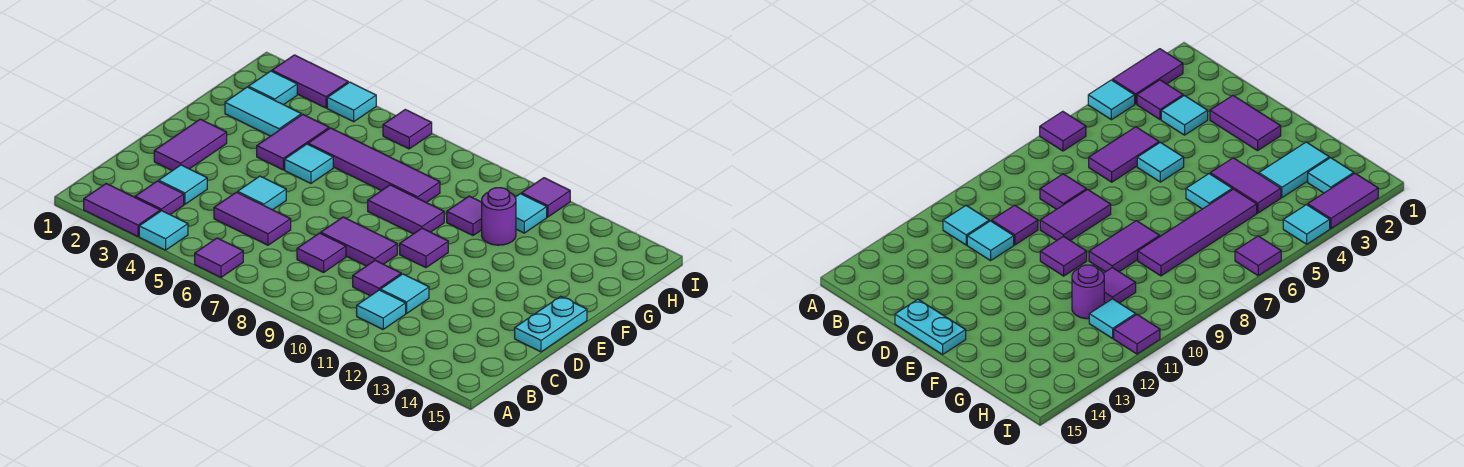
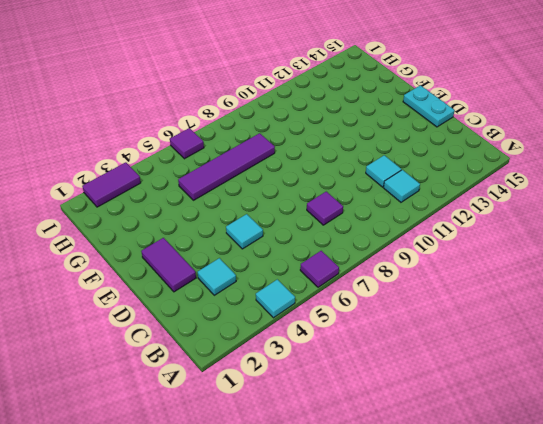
none -> purple 1x2 tile [84,184,160,237]
none -> purple 1x1 tile [135,181,184,214]
none -> purple 1x2 tile [214,192,291,245]

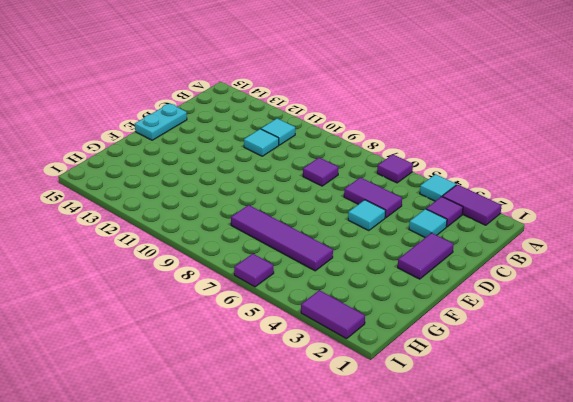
none -> purple 1x1 tile [353,260,401,296]
none -> purple 1x2 tile [321,217,397,266]
none -> purple 1x1 tile [400,228,448,268]

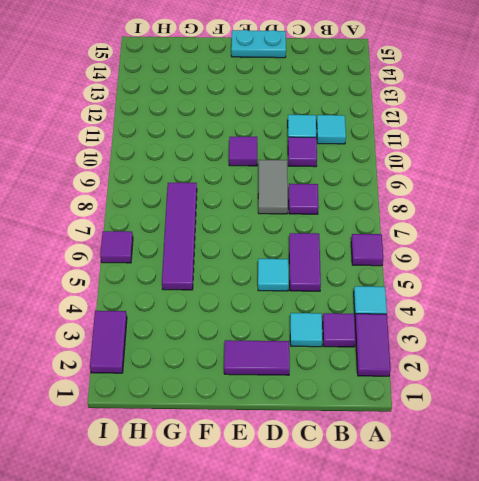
grey 1x2 tile [258,160,288,214] -> purple 1x2 tile [321,217,397,266]
none -> purple 1x2 tile [257,114,329,170]
none -> cyan 1x1 tile [285,144,333,183]
none -> purple 1x2 tile [368,185,444,234]

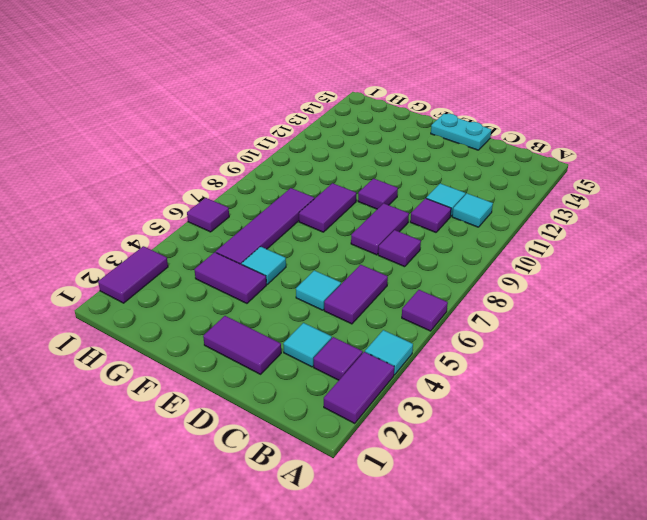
none -> cyan 1x2 tile [225,87,301,136]
none -> purple 1x1 tile [447,196,482,235]
none -> purple 1x1 round brick [482,188,516,245]

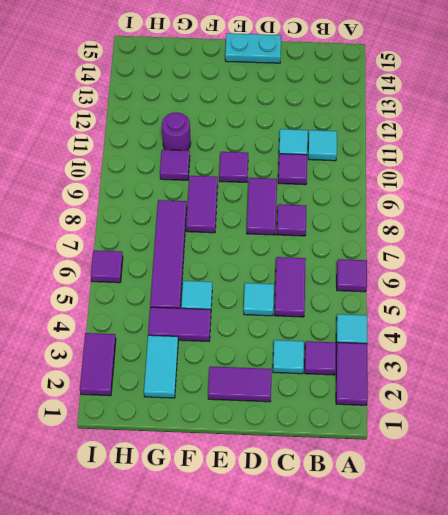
none -> cyan 1x1 tile [248,71,297,105]
none -> cyan 1x1 tile [515,194,547,233]
none -> cyan 1x1 tile [327,82,376,122]

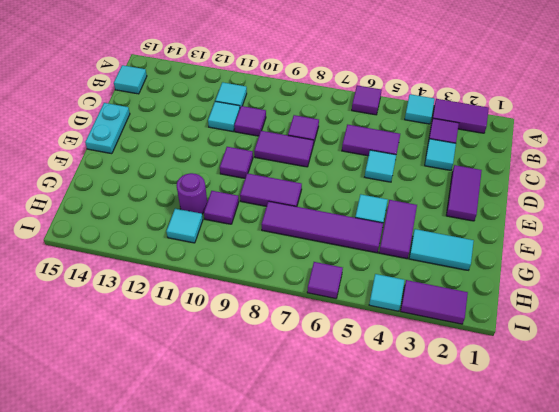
cyan 1x1 tile [114,65,147,94] -> cyan 1x1 tile moved to [248,71,297,105]
none -> purple 1x1 tile [521,178,570,217]

